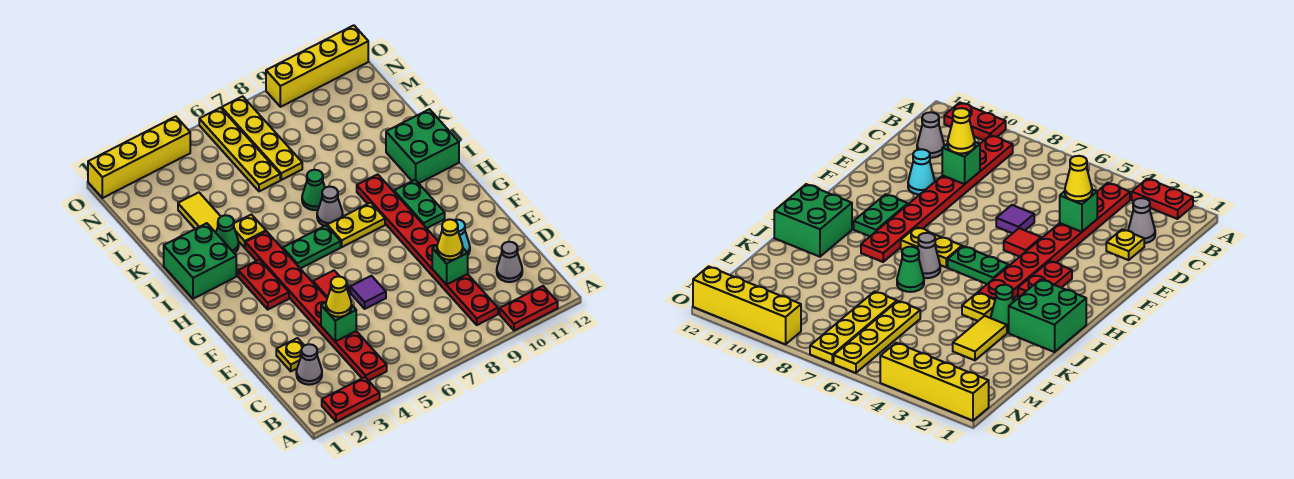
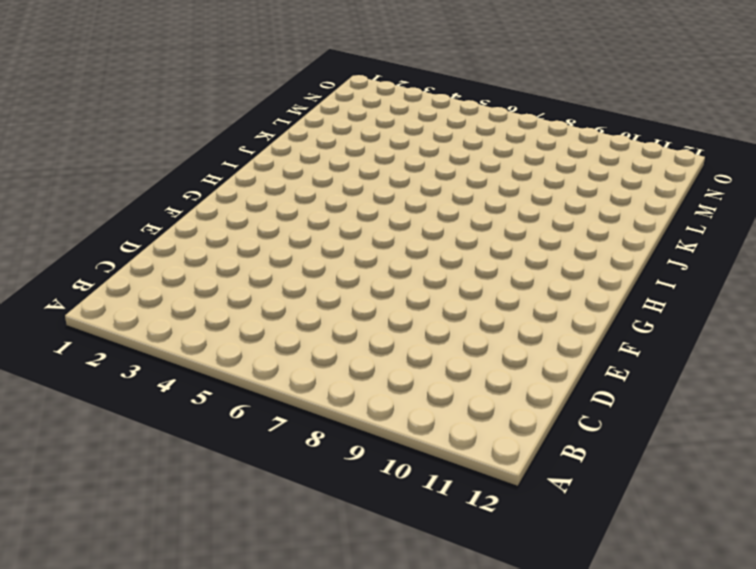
none -> red 1x2 plate [322,377,380,422]
none -> red 1x2 plate [500,286,558,331]
none -> red 1x8 plate [245,231,387,381]

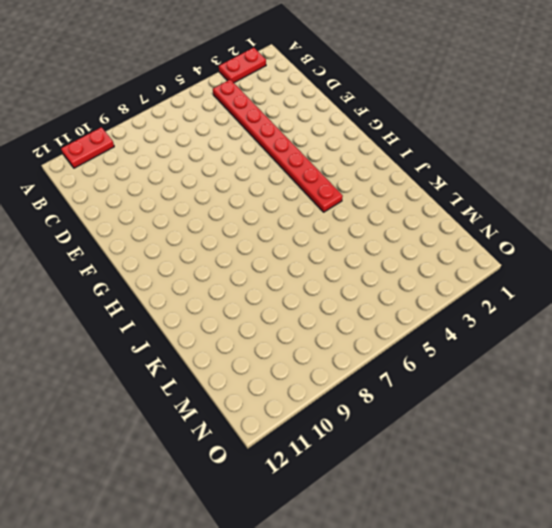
none -> red 1x8 plate [357,174,498,325]
none -> grey 1x1 cone [296,344,322,385]
none -> grey 1x1 cone [497,242,522,282]

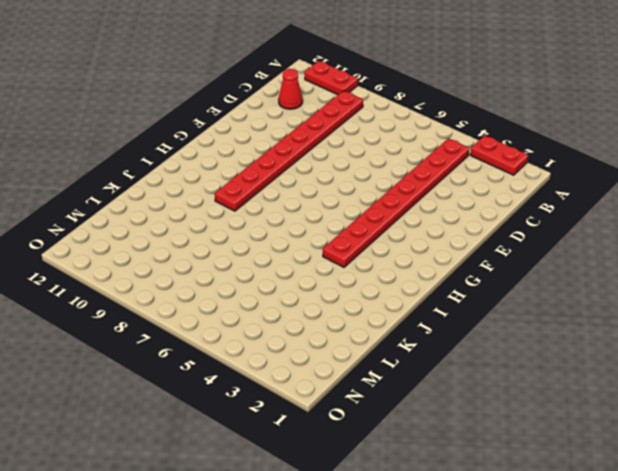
red 1x1 cone [278,69,303,109] -> grey 1x1 cone [497,242,522,282]
none -> grey 1x1 cone [296,344,322,385]
none -> yellow 1x1 plate [276,338,304,371]
none -> purple 1x1 tile [350,276,386,309]

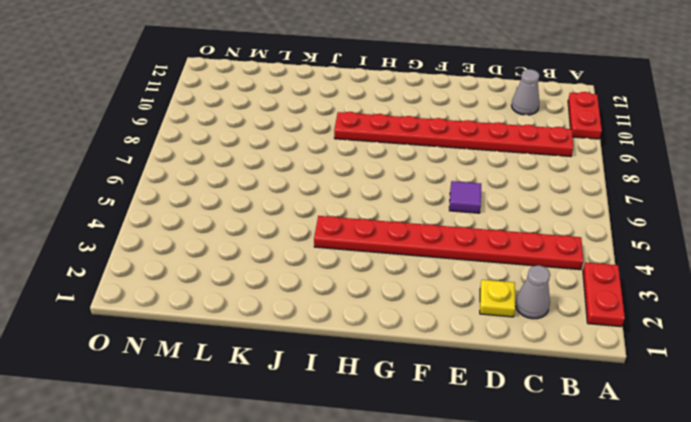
none -> cyan 1x1 cone [454,219,470,254]
none -> red 1x1 tile [313,270,349,298]
none -> red 1x2 plate [238,260,289,309]

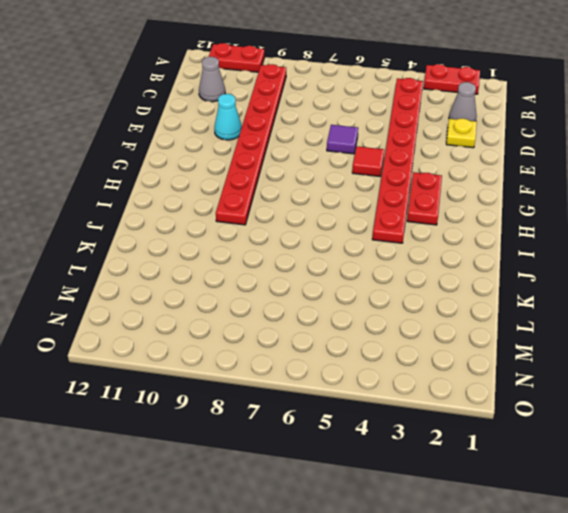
none -> green 1x2 plate [394,180,445,228]
none -> green 1x2 plate [283,226,341,269]
none -> yellow 1x2 plate [327,203,385,247]

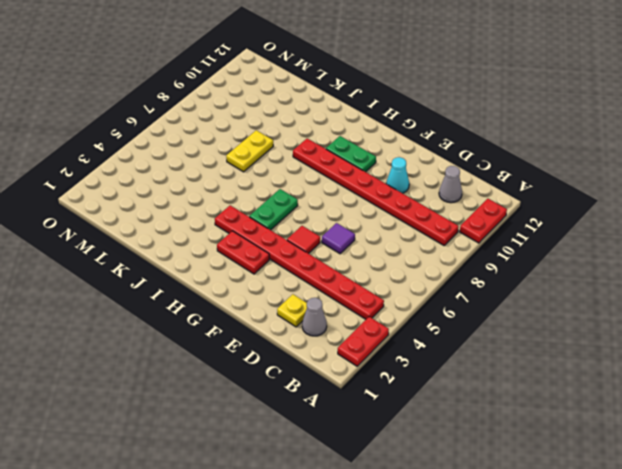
yellow 1x2 plate [226,130,273,172] -> yellow 1x2 plate moved to [327,203,385,247]
none -> green 2x2 brick [164,223,236,299]
none -> grey 1x1 cone [317,186,343,226]
none -> green 2x2 brick [386,109,459,183]

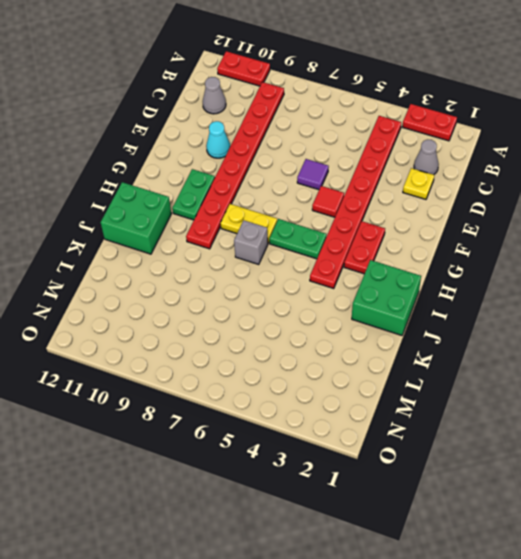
grey 1x1 brick [234,221,268,264] -> grey 1x1 cone [317,186,343,226]
none -> green 1x1 cone [216,215,239,253]
none -> yellow 1x1 plate [234,215,266,248]
none -> green 1x1 cone [302,170,325,210]

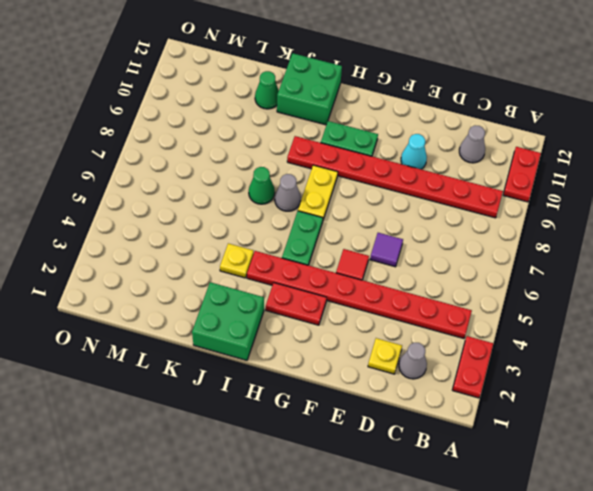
green 1x1 cone [255,71,279,109] -> green 1x1 cone moved to [216,215,239,253]
none -> yellow 1x2 tile [178,192,221,233]
none -> yellow 1x4 plate [199,108,280,191]
none -> yellow 1x4 plate [222,96,302,180]

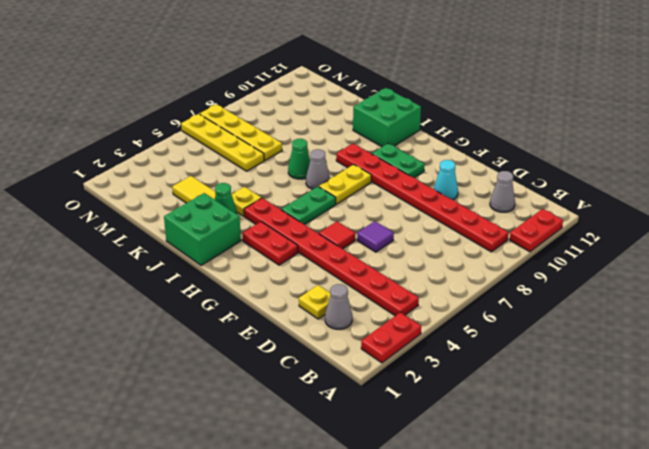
none -> yellow 1x4 brick [88,117,190,198]
none -> yellow 1x4 brick [266,25,368,107]
none -> green 1x1 brick [321,302,356,341]

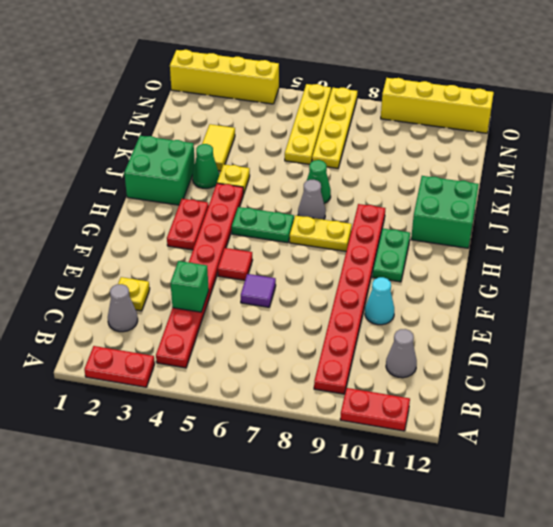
none -> green 1x1 brick [432,245,468,285]
none -> yellow 1x1 cone [326,276,351,317]
none -> yellow 1x1 cone [437,219,463,260]

